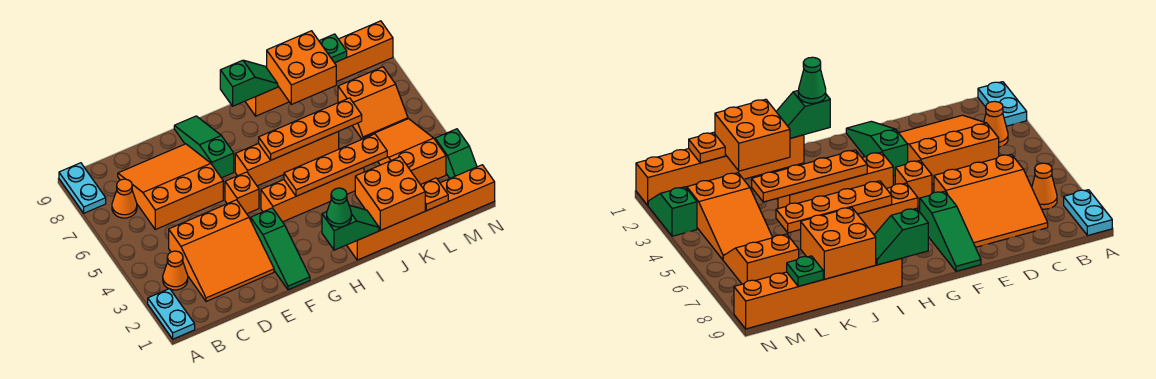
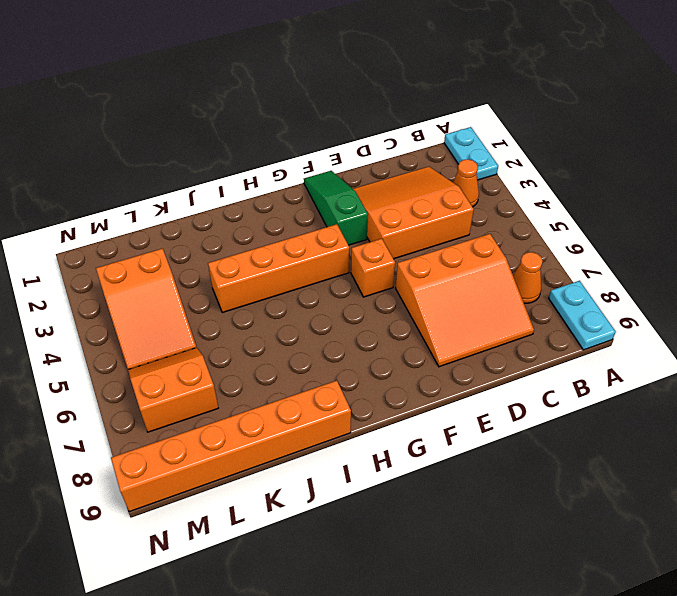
none -> green 1x3 slope [174,116,234,178]
none -> orange 1x4 brick [235,132,339,186]
none -> orange 1x6 brick [347,165,495,260]

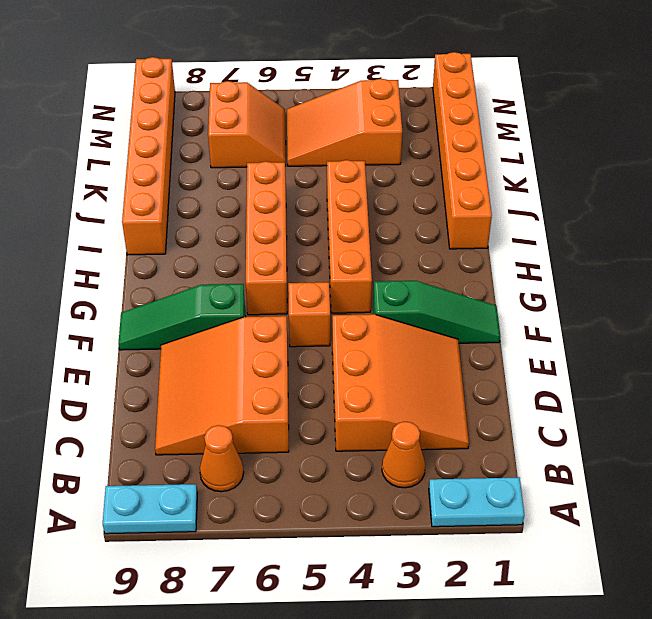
none -> green 1x2 slope [435,129,477,178]
none -> green 1x2 slope [322,205,379,250]
none -> orange 1x4 plate [284,134,387,196]

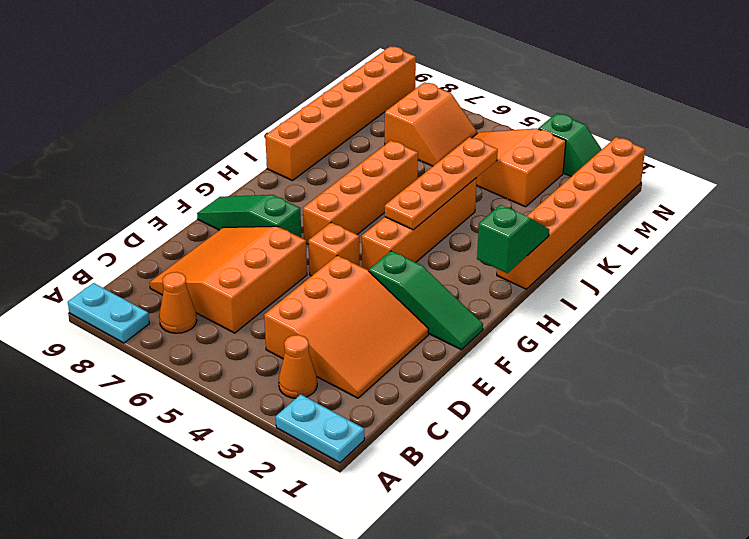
none -> orange 1x4 plate [259,98,362,160]
none -> green 1x2 slope [220,60,278,106]
none -> orange 2x2 brick [355,157,425,230]

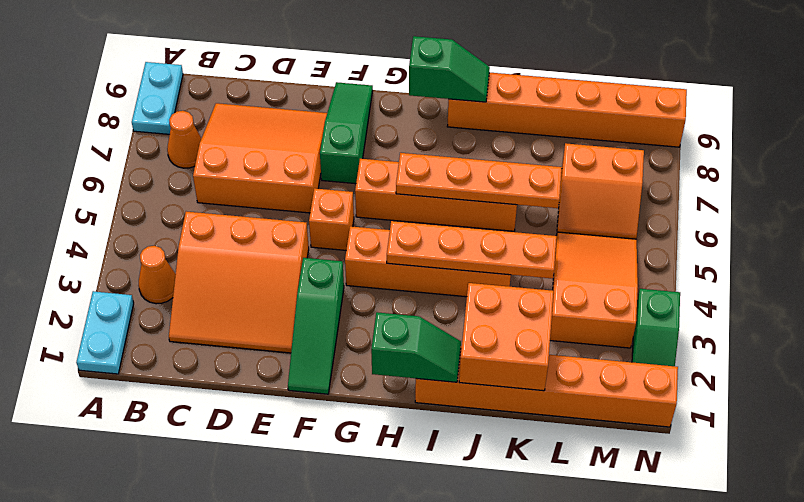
none -> orange 2x2 brick [267,31,336,104]
none -> orange 1x1 plate [421,178,448,211]
none -> green 1x1 plate [319,34,347,63]

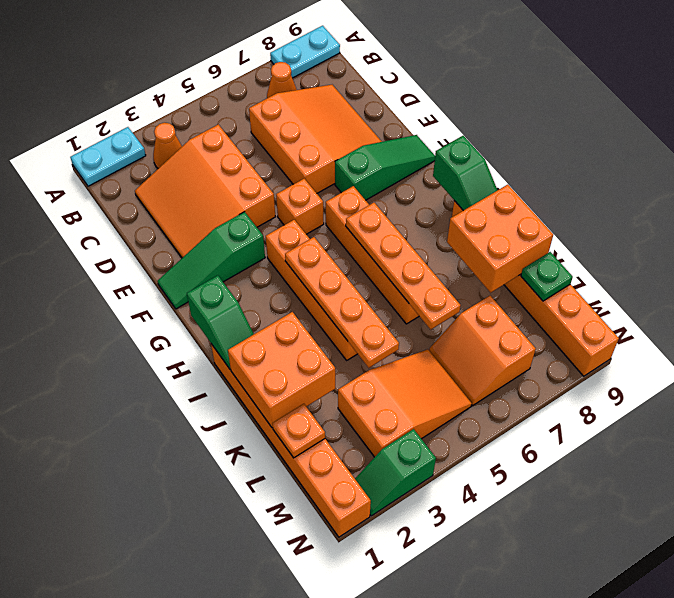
none -> green 1x1 cone [327,188,351,227]

